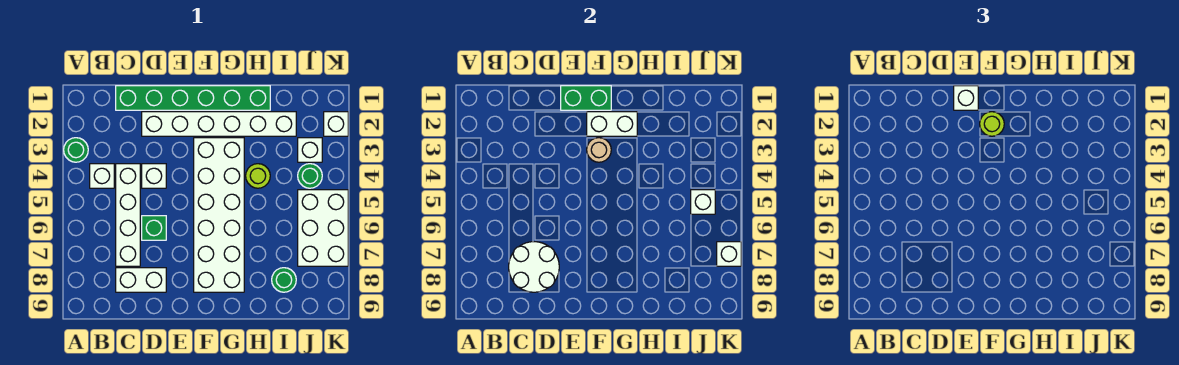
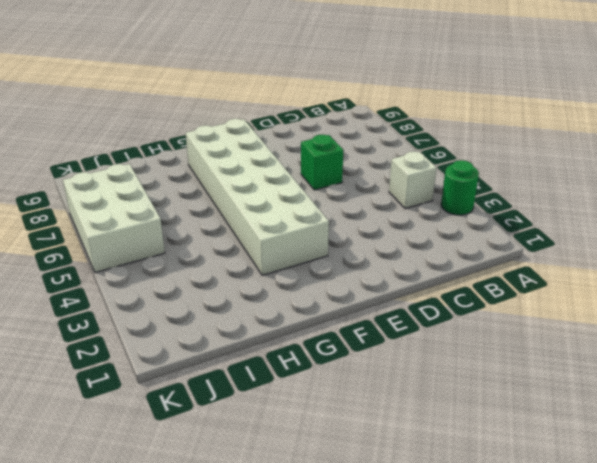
none -> green 1x6 brick [116,86,270,110]
none -> white 1x4 brick [116,164,140,266]
none -> white 1x2 brick [116,268,166,292]

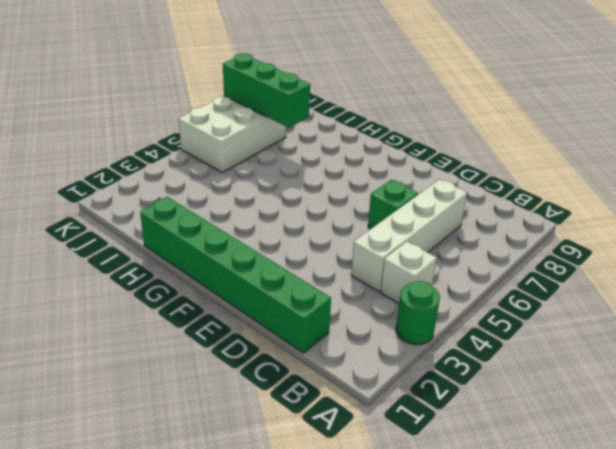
green 1x3 brick [223,53,310,128] -> white 1x1 brick [717,242,741,266]
none -> white 1x2 brick [116,268,166,292]
none -> white 1x6 brick [142,112,296,136]
none -> white 1x1 brick [142,164,166,188]

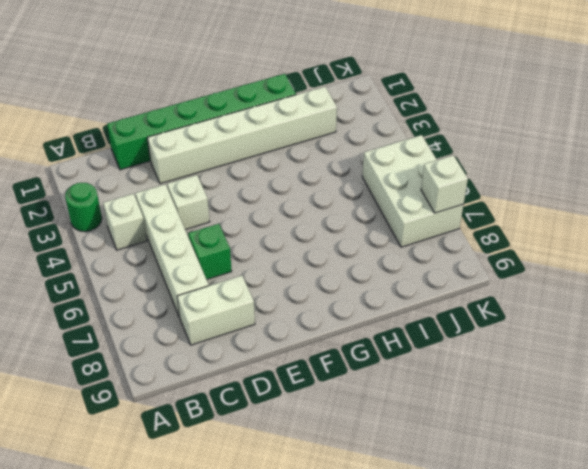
none -> white 2x6 brick [194,138,244,292]
none -> lime 1x1 round brick [246,164,270,188]
none -> green 1x1 round brick [272,268,296,292]

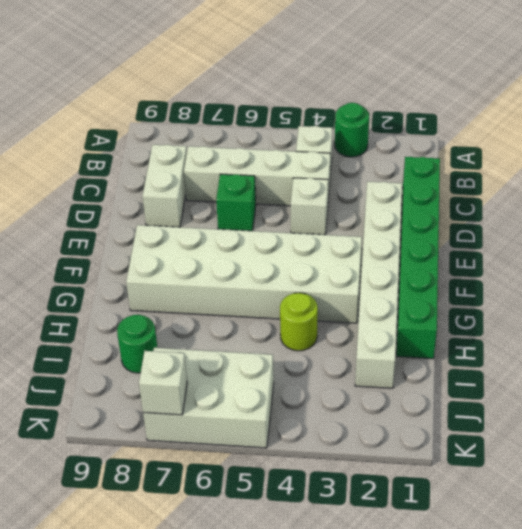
none -> white 1x1 brick [298,138,322,162]
none -> green 1x1 round brick [298,164,322,188]
none -> white 1x1 brick [324,112,348,136]

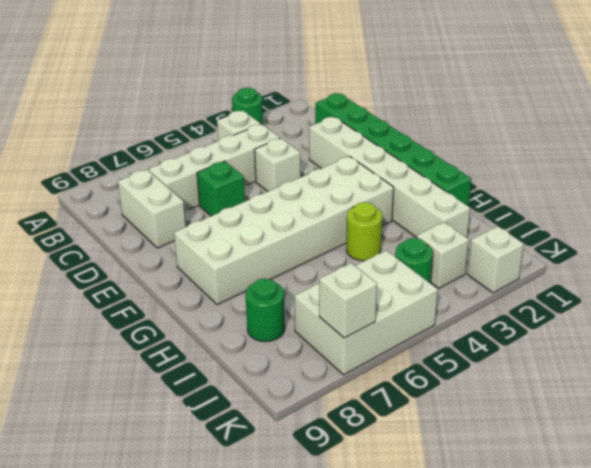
none -> white 2x2 round brick [509,242,559,292]
none -> green 1x2 brick [561,86,611,110]
none -> white 1x2 brick [587,112,637,136]

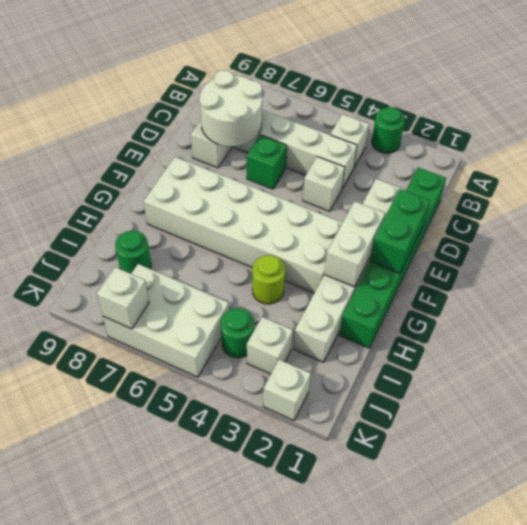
none -> tan 1x1 round brick [587,138,611,162]
none -> white 1x1 brick [691,190,715,214]
none -> white 1x1 brick [954,86,978,110]

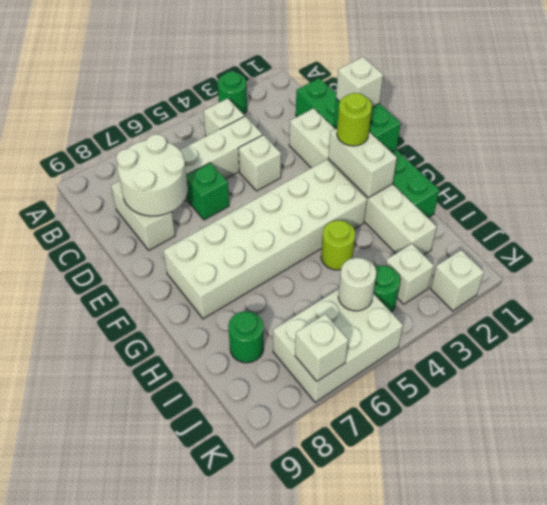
white 1x1 round brick [338,258,376,311] -> white 1x1 brick [691,190,715,214]
none -> tan 1x1 round brick [587,138,611,162]

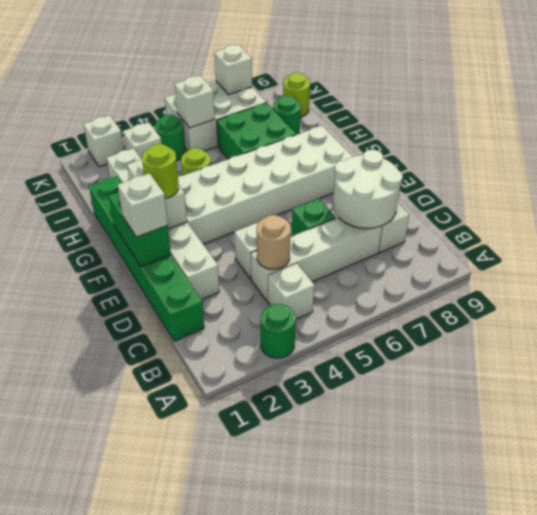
tan 1x1 round brick [257,215,291,269] -> tan 1x1 round brick moved to [587,138,611,162]
green 2x2 brick [217,103,296,159] -> none
lime 1x1 round brick [283,72,310,117] -> none

